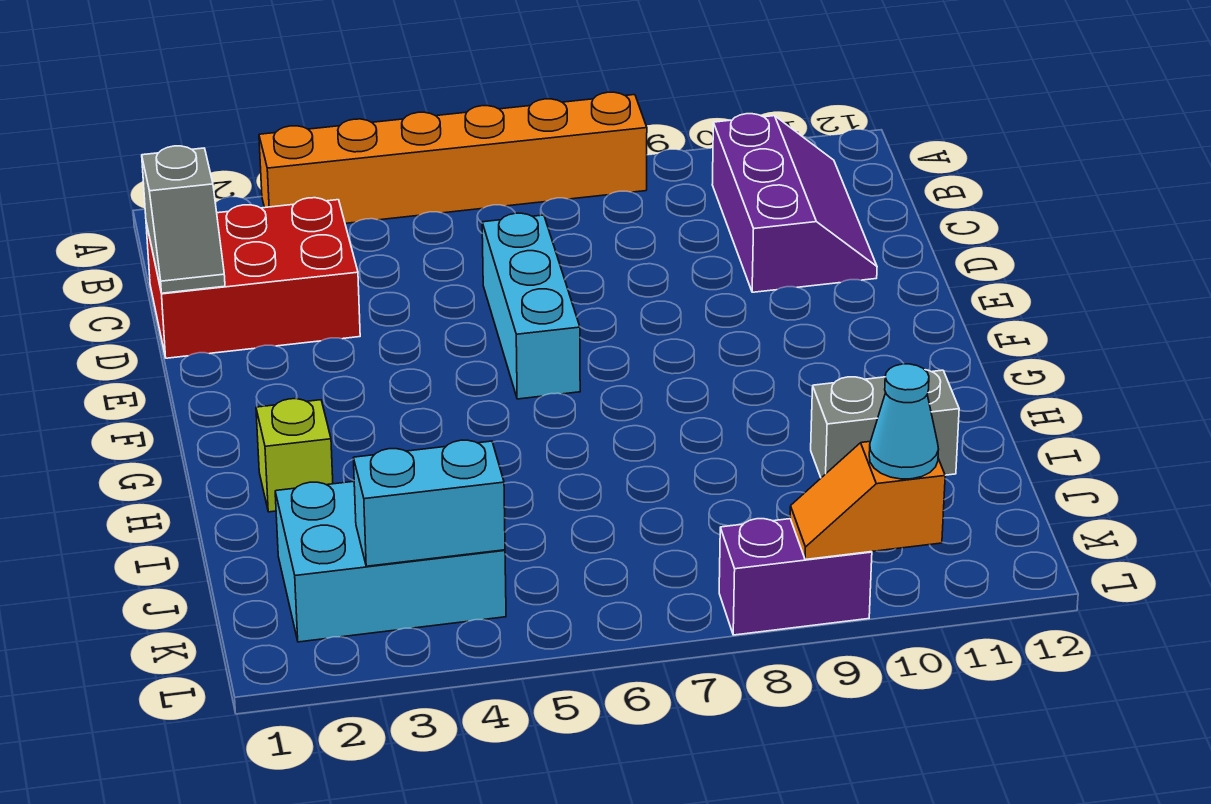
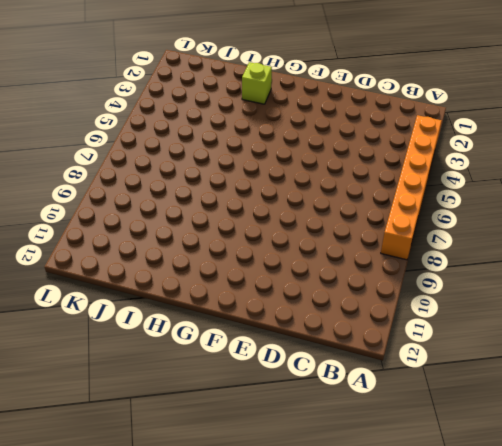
none -> purple 2x3 slope [712,114,877,292]
none -> red 2x3 brick [146,198,360,358]
none -> cyan 1x3 brick [482,213,580,399]

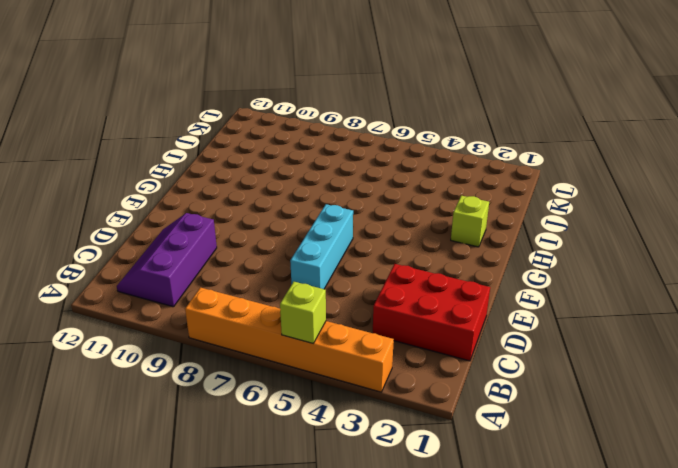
lime 1x1 brick [280,282,326,344] -> none
none -> grey 1x2 brick [811,370,959,478]
none -> cyan 2x3 brick [275,481,506,642]
none -> purple 1x2 brick [719,519,872,635]

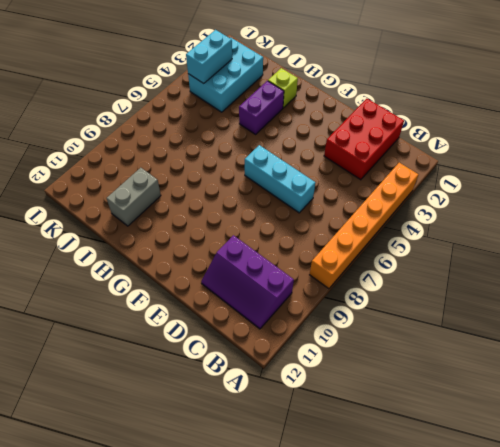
purple 1x2 brick [239,81,284,134] -> purple 1x2 brick moved to [719,519,872,635]
none -> grey 1x2 slope [142,146,225,293]
none -> orange 1x2 slope [790,442,945,560]
none -> cyan 1x1 cone [869,364,939,479]

